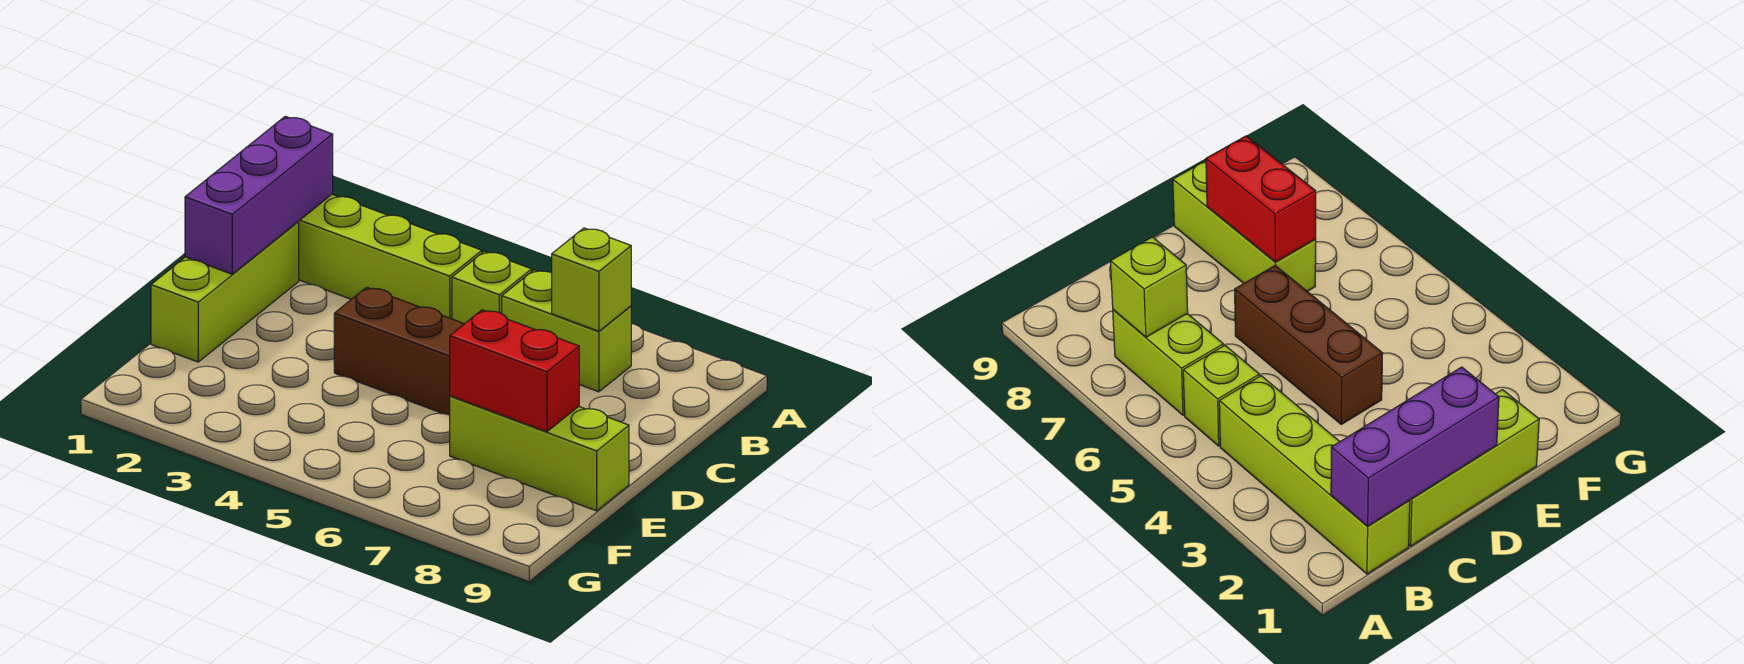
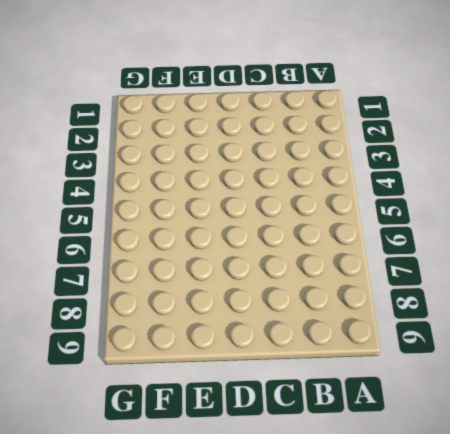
none -> lime 1x4 brick [298,194,482,319]
none -> lime 1x1 brick [452,251,532,324]

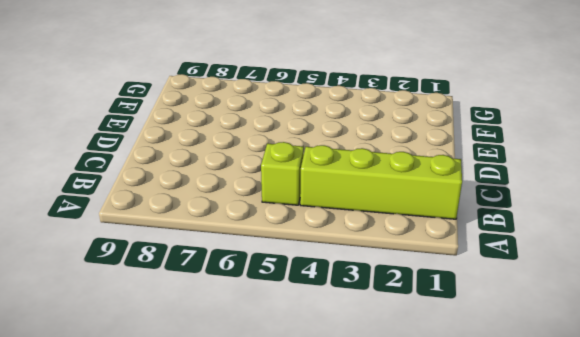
none -> lime 1x2 brick [502,270,631,392]
none -> lime 1x3 brick [151,222,299,362]

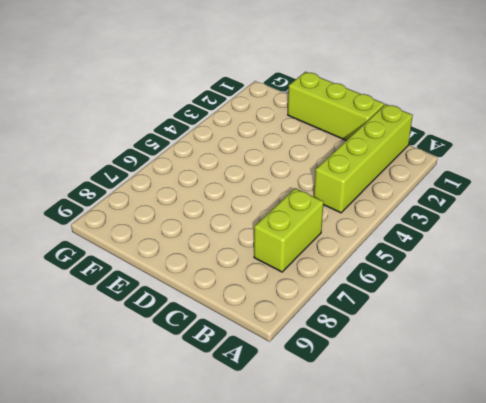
none -> lime 1x1 brick [452,251,532,324]
none -> brown 1x3 brick [334,287,464,415]

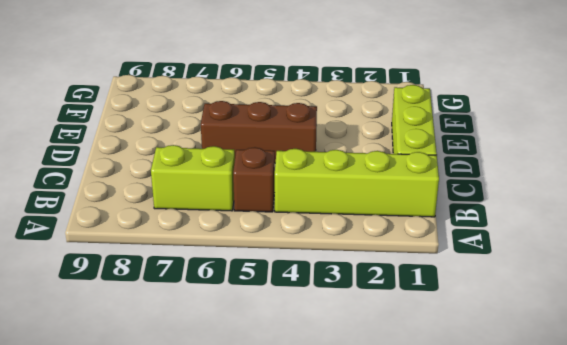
brown 1x1 brick [233,147,275,212] -> lime 1x1 brick [452,251,532,324]
none -> lime 1x3 brick [450,396,629,511]
none -> purple 1x3 brick [185,116,333,274]

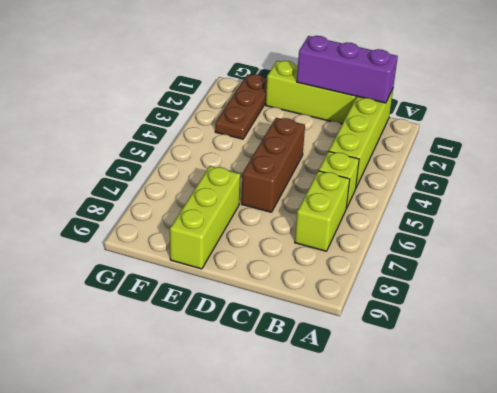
brown 1x3 plate [215,74,267,139] -> none
none -> lime 1x1 brick [552,228,631,331]
none -> red 1x2 brick [450,310,579,432]

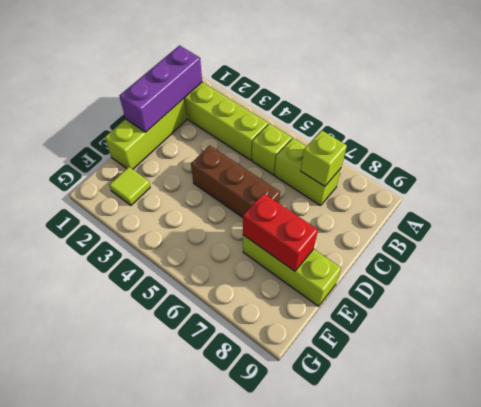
lime 1x1 tile [109,167,150,205] -> none

